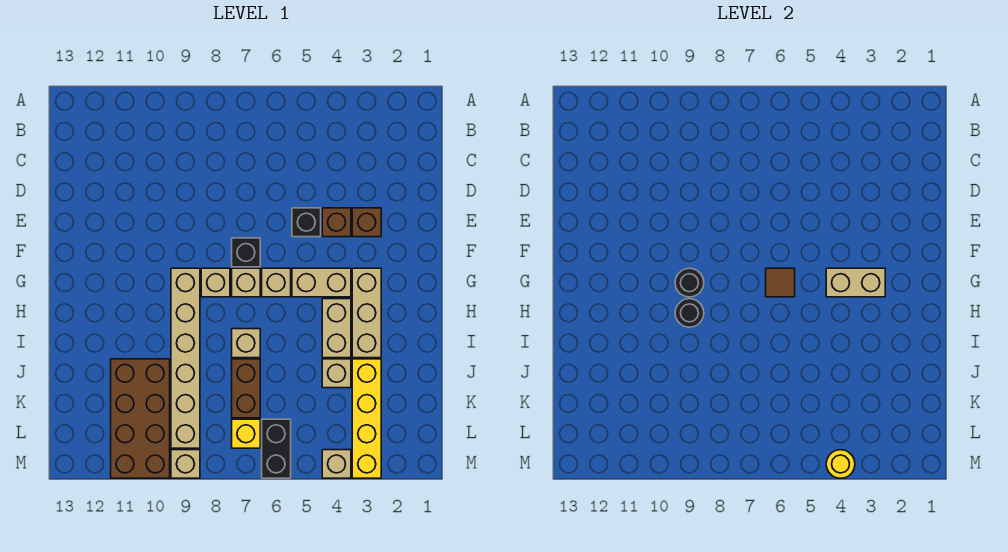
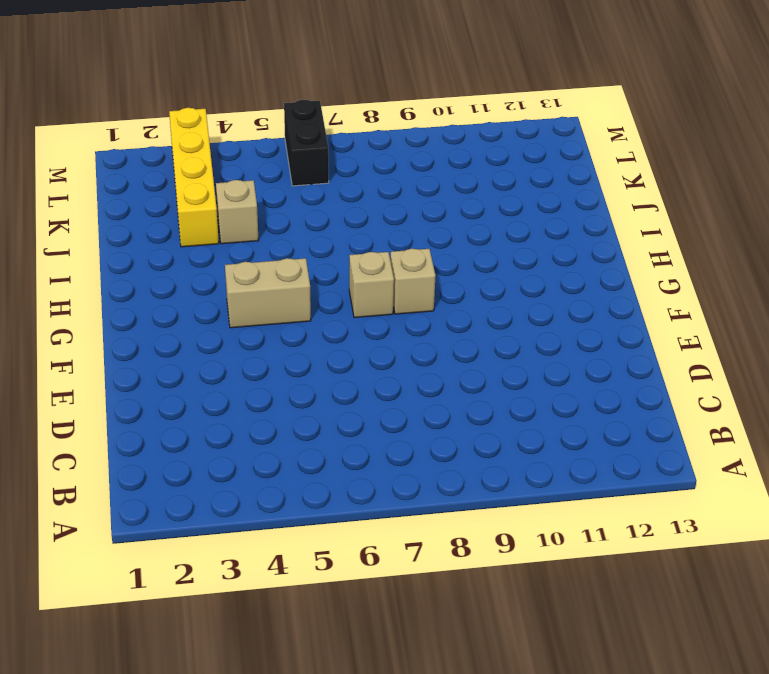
none -> brown 1x1 brick [352,208,381,237]
none -> brown 1x1 brick [322,208,351,237]
none -> black 1x1 brick [292,208,321,237]

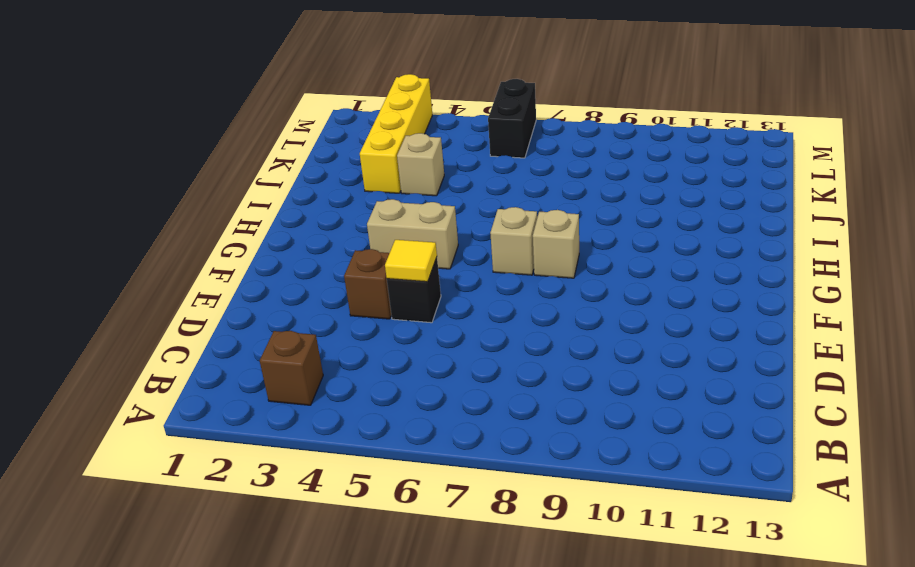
brown 1x1 brick [260,331,323,405] -> brown 1x1 brick moved to [352,208,381,237]
yellow 1x1 tile [385,240,437,282] -> none
none -> black 1x1 brick [232,238,260,267]
none -> tan 1x3 brick [352,268,381,358]
none -> tan 1x1 brick [262,268,291,297]

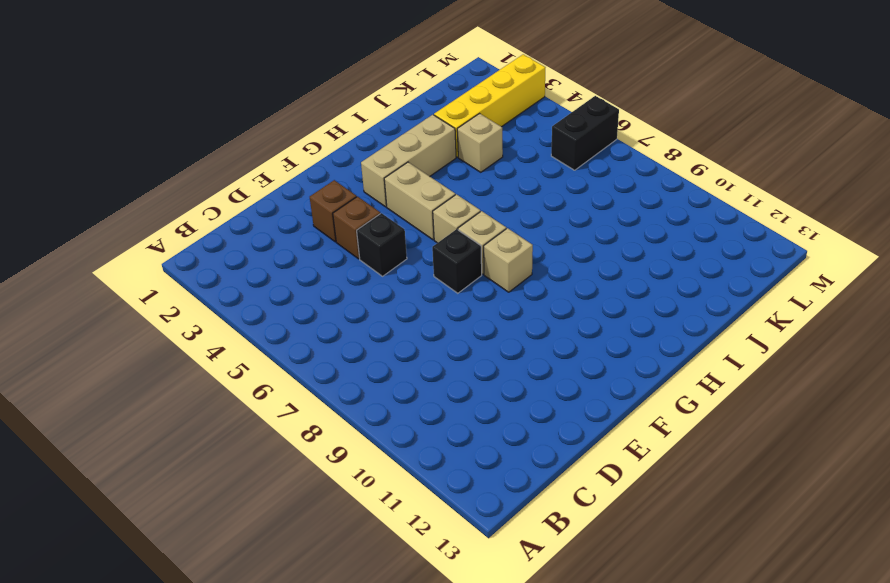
none -> tan 1x6 brick [171,268,200,448]
none -> tan 1x2 brick [322,299,351,358]
none -> tan 1x1 brick [232,329,260,358]

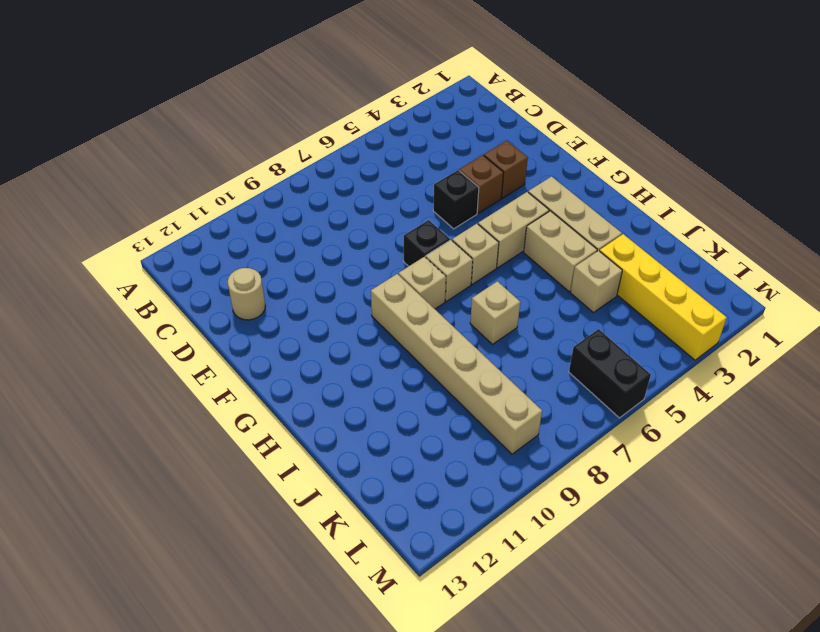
tan 1x1 round brick [228,268,265,320] -> none
none -> brown 1x2 brick [232,359,260,418]
none -> brown 2x4 brick [111,359,170,478]
none -> yellow 1x1 brick [232,419,260,448]

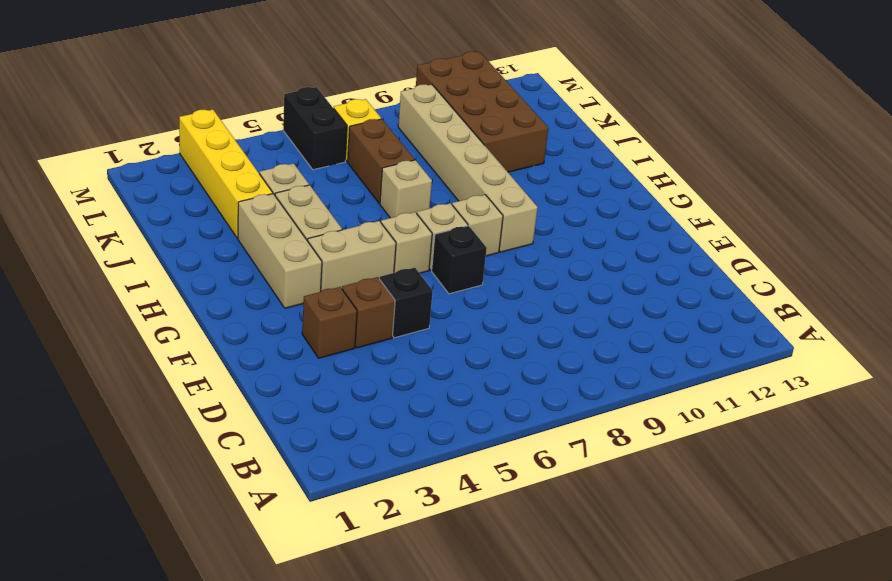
none -> tan 1x1 brick [322,450,351,478]
none -> tan 1x1 brick [171,450,200,478]
none -> tan 1x2 brick [826,268,885,297]

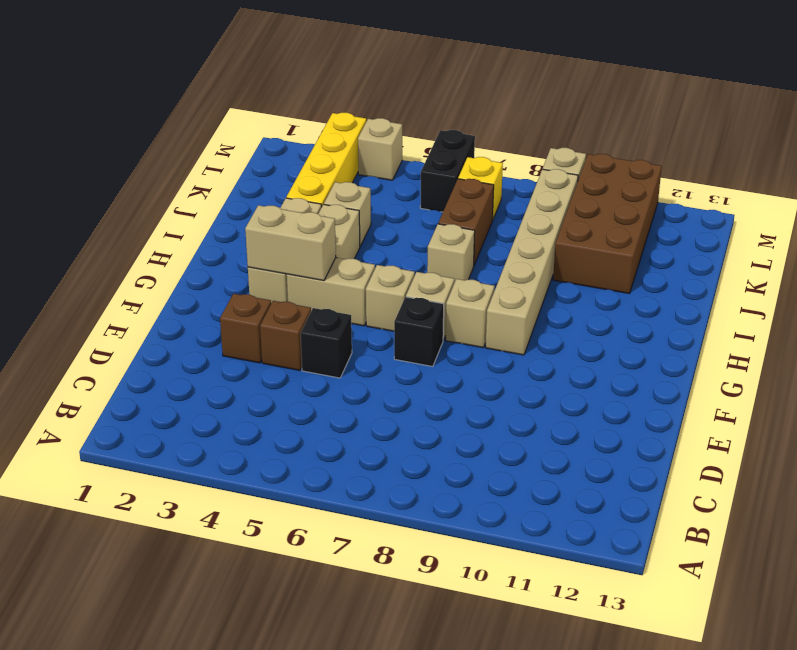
none -> brown 1x1 tile [766,268,795,297]
none -> black 1x1 round brick [675,268,704,297]
none -> black 1x1 round brick [675,299,704,327]

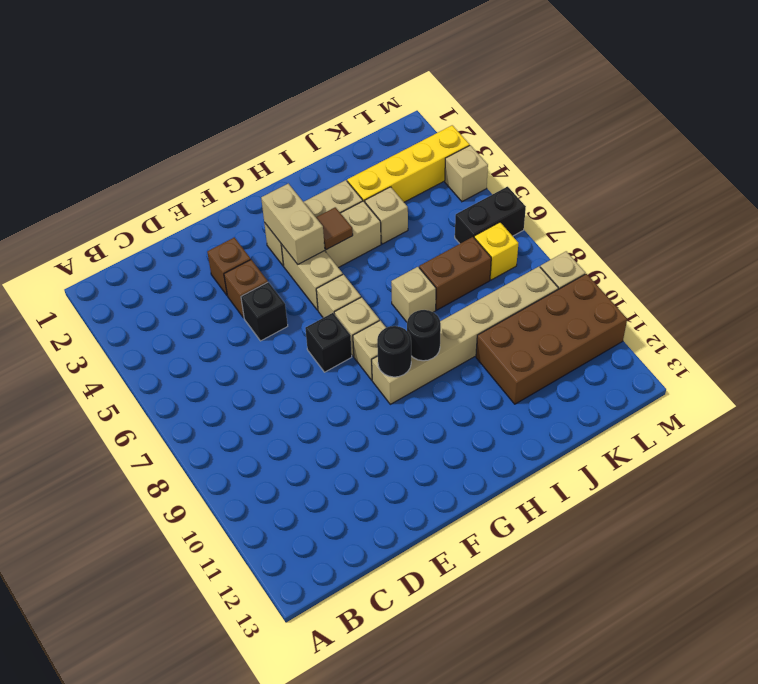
brown 1x1 tile [316,207,353,250] -> brown 1x1 tile moved to [766,268,795,297]
none -> yellow 1x1 round brick [826,450,855,478]

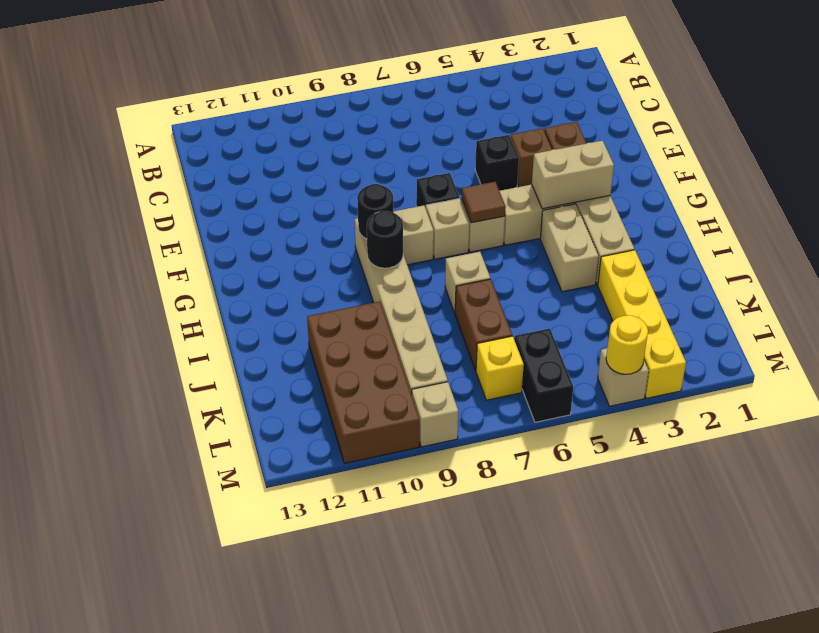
none -> tan 1x1 brick [322,359,351,388]

